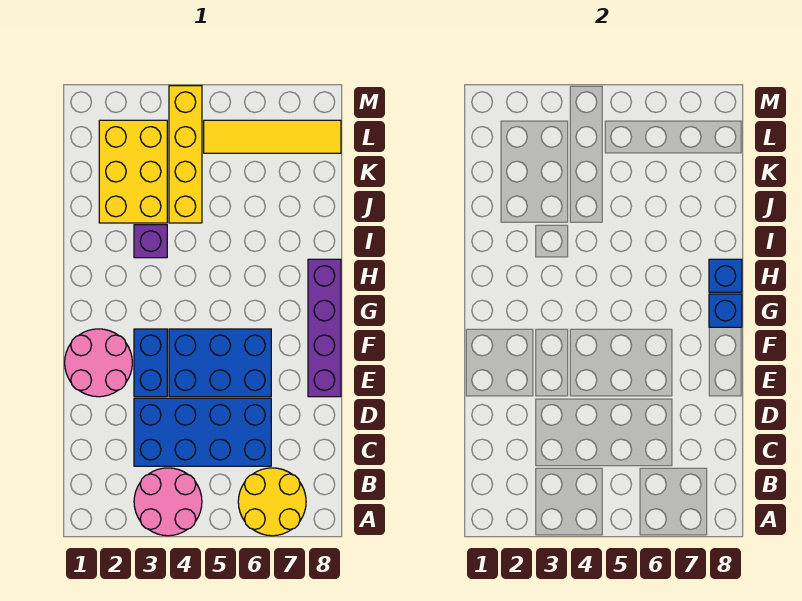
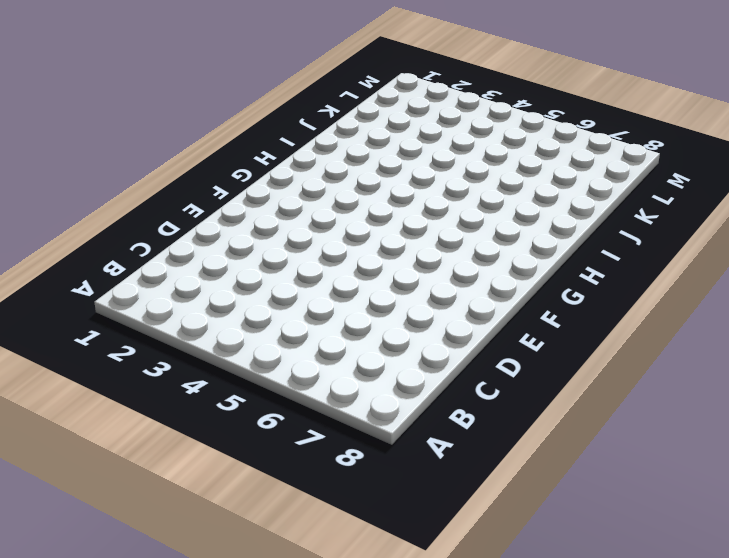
none -> pink 2x2 round brick [134,468,202,536]
none -> yellow 2x2 round brick [238,468,306,536]
none -> blue 2x4 brick [134,398,271,466]

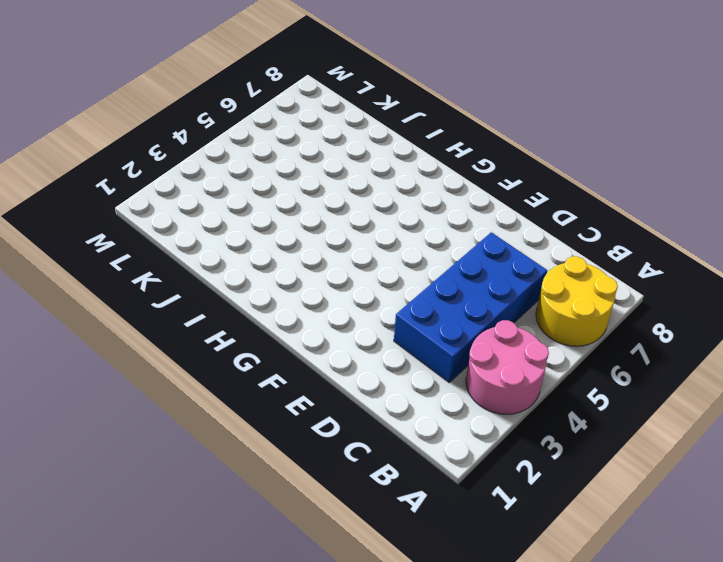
none -> pink 2x2 round brick [65,329,132,397]
none -> blue 1x2 brick [134,329,167,397]
none -> blue 2x3 brick [169,329,271,397]

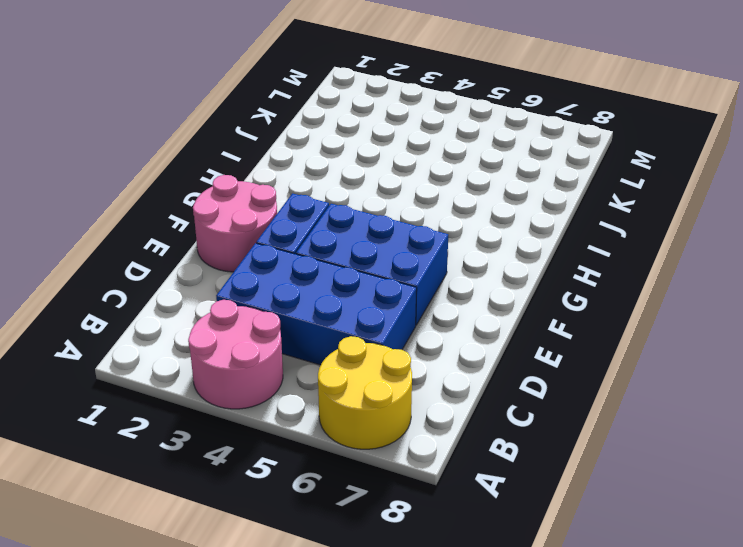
none -> purple 1x4 brick [308,259,341,397]
none -> purple 1x1 brick [134,225,167,258]
none -> yellow 2x3 brick [99,120,167,223]

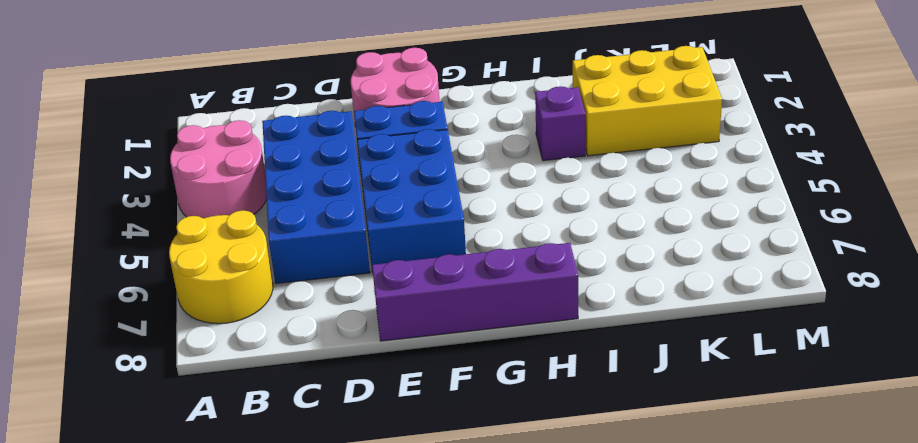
none -> yellow 1x4 brick [169,86,202,223]
none -> yellow 1x4 tile [204,120,341,153]
none -> blue 1x1 brick [709,294,742,327]

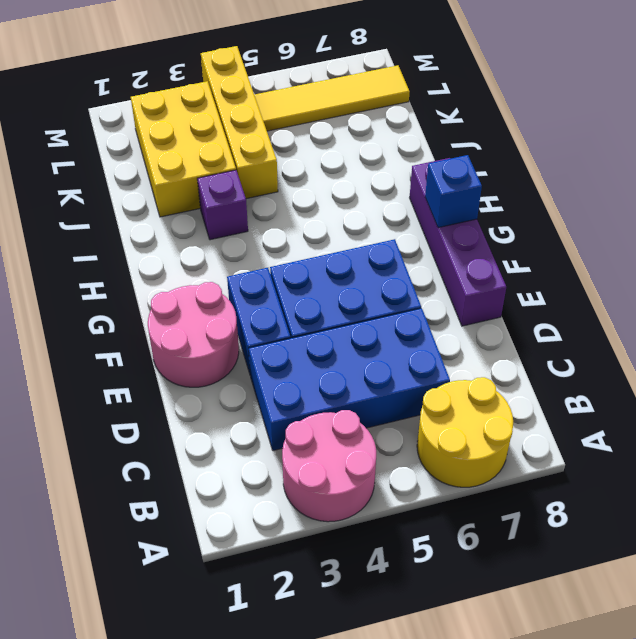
none -> blue 1x1 brick [709,259,742,292]

